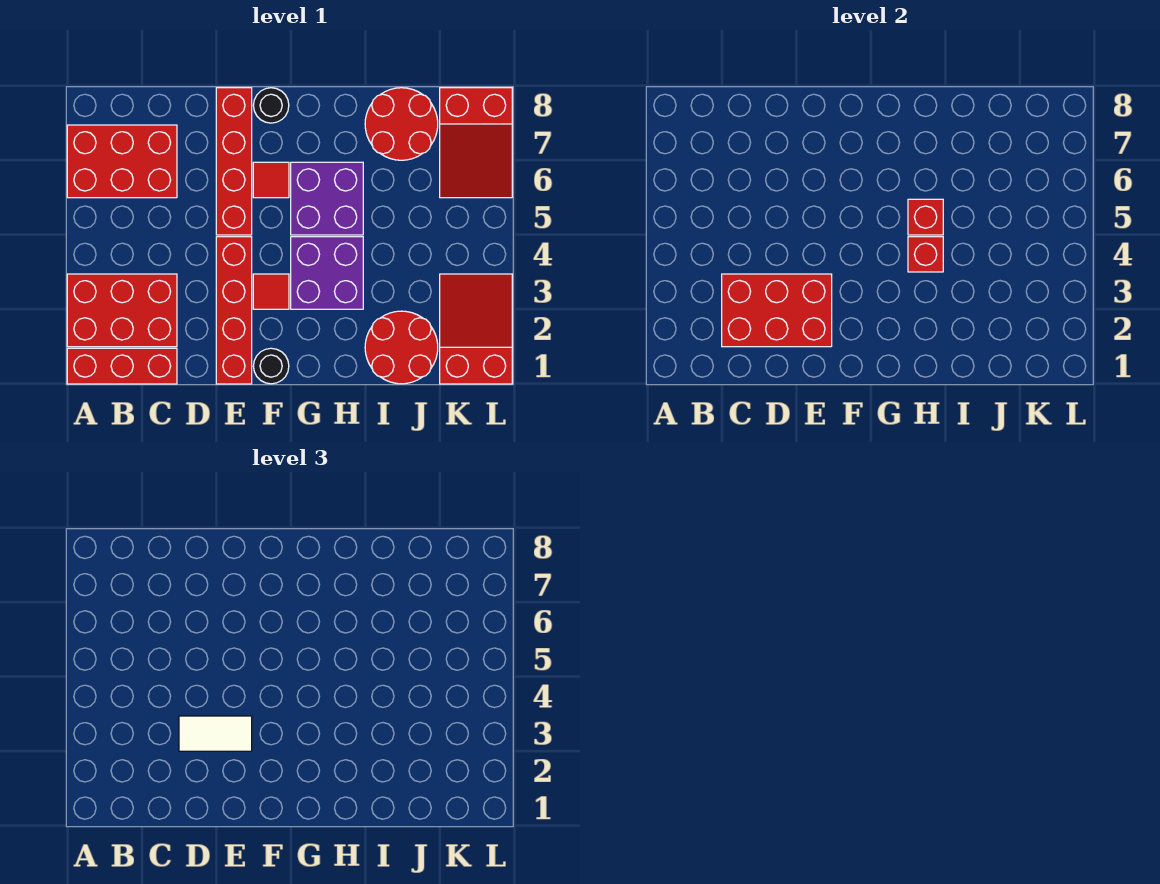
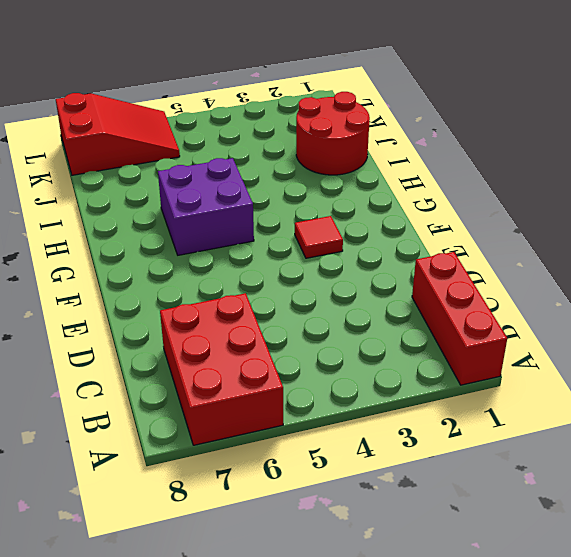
none -> red 2x3 brick [67,274,177,347]
none -> red 1x4 brick [216,237,252,384]
none -> red 1x4 brick [216,88,252,235]

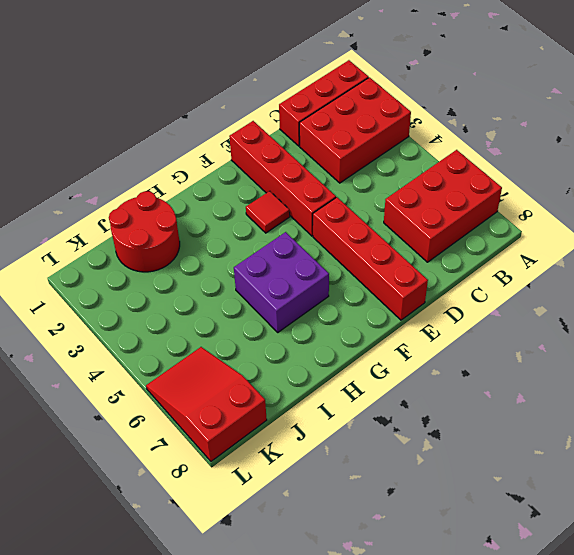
none -> black 1x1 round brick [253,348,289,384]
none -> red 1x1 tile [253,162,289,198]
none -> black 1x1 round brick [253,88,289,123]

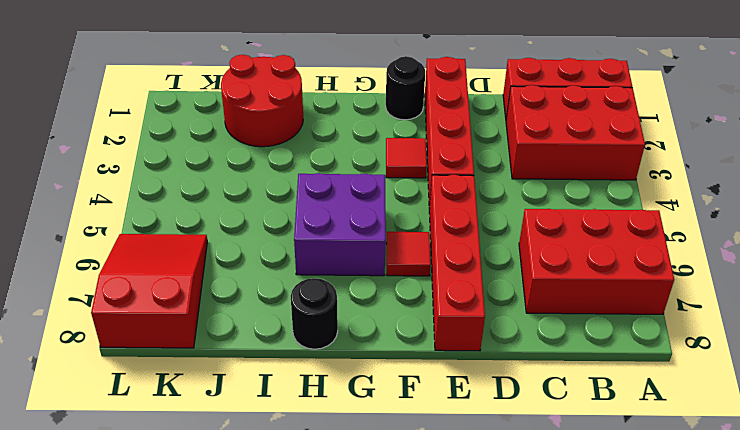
black 1x1 round brick [291,278,338,349] -> black 1x1 round brick moved to [253,88,289,123]
none -> purple 2x2 brick [291,237,363,309]
none -> red 2x2 round brick [365,88,438,160]
none -> red 2x3 slope [440,274,512,384]

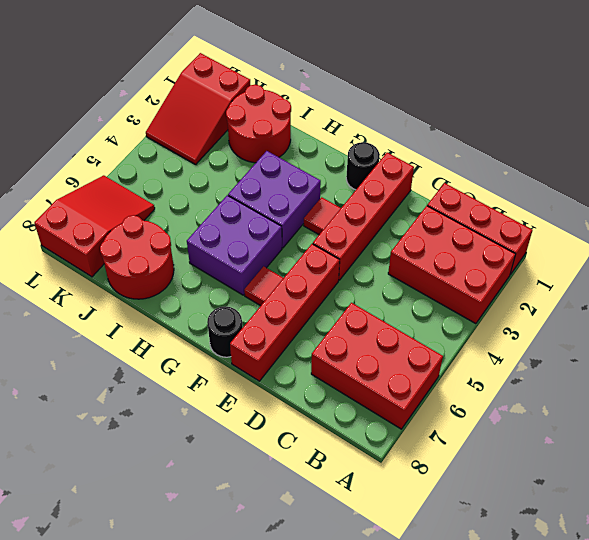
none -> red 2x3 brick [722,274,832,347]
none -> red 1x1 brick [908,237,943,272]
none -> red 1x1 brick [908,199,943,235]

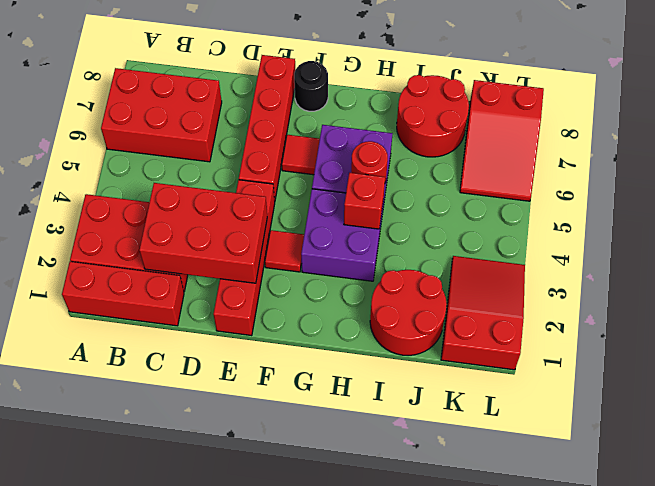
red 1x1 round brick [351,141,388,182] -> red 1x1 brick [908,199,943,235]
none -> black 1x1 round brick [253,348,289,384]
none -> white 1x2 tile [179,716,252,751]

